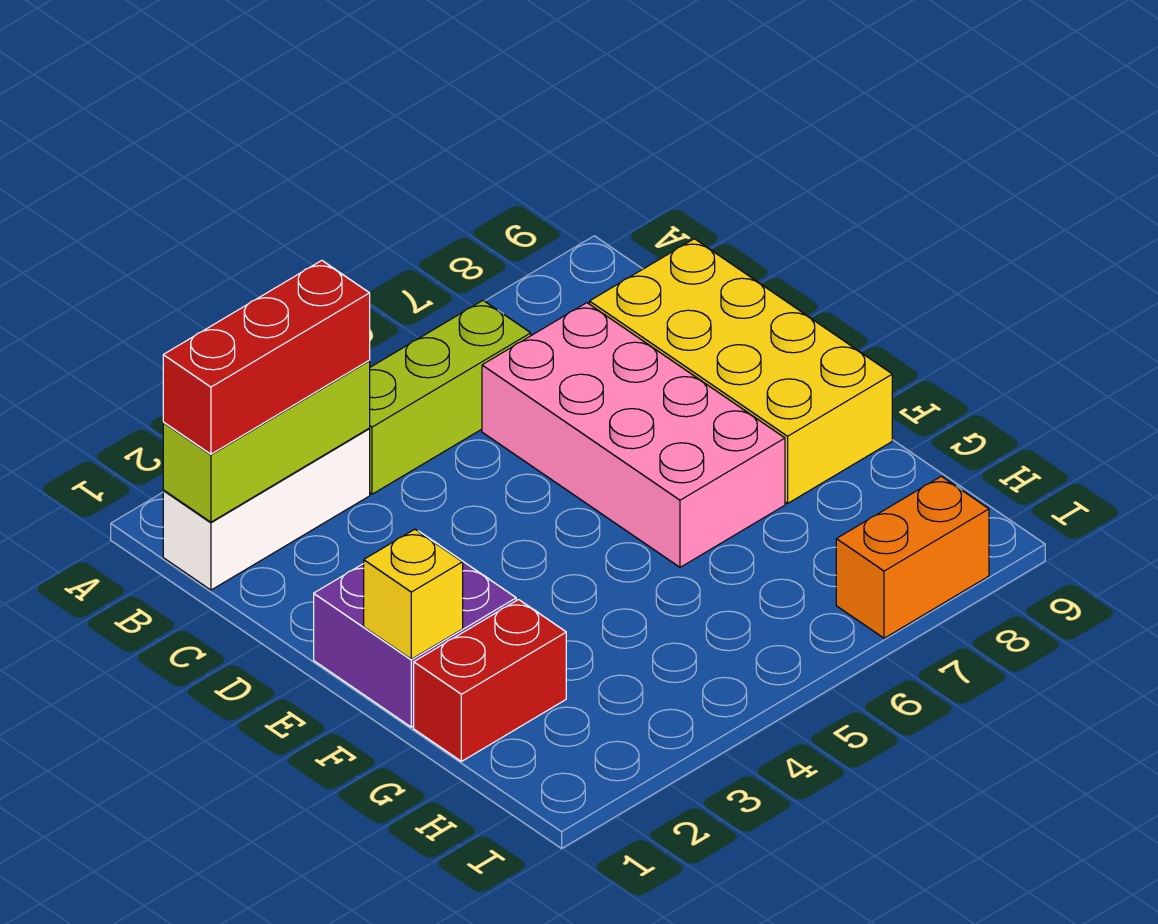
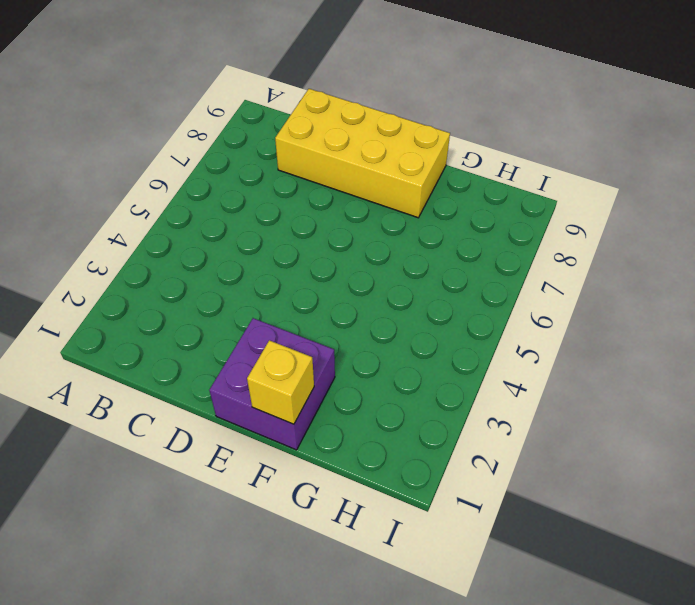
none -> white 1x3 brick [163,429,370,590]
none -> lime 1x3 brick [369,301,531,494]

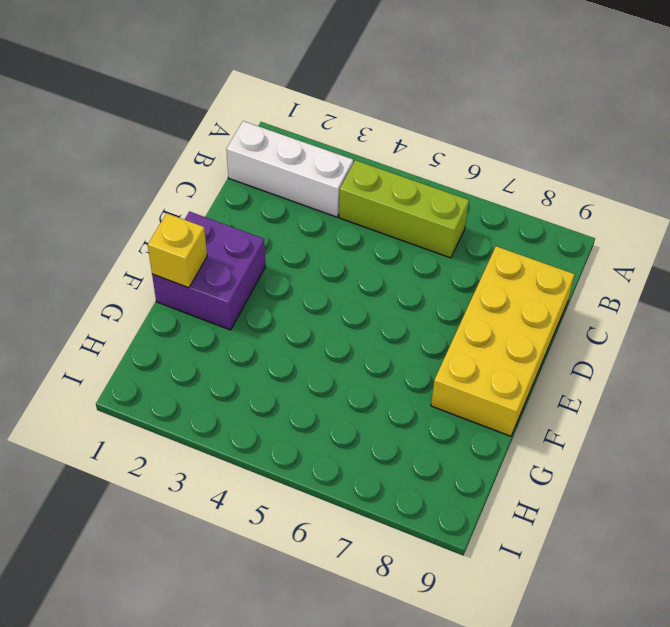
none -> pink 2x4 brick [482,303,785,567]
none -> red 1x2 brick [414,600,566,761]

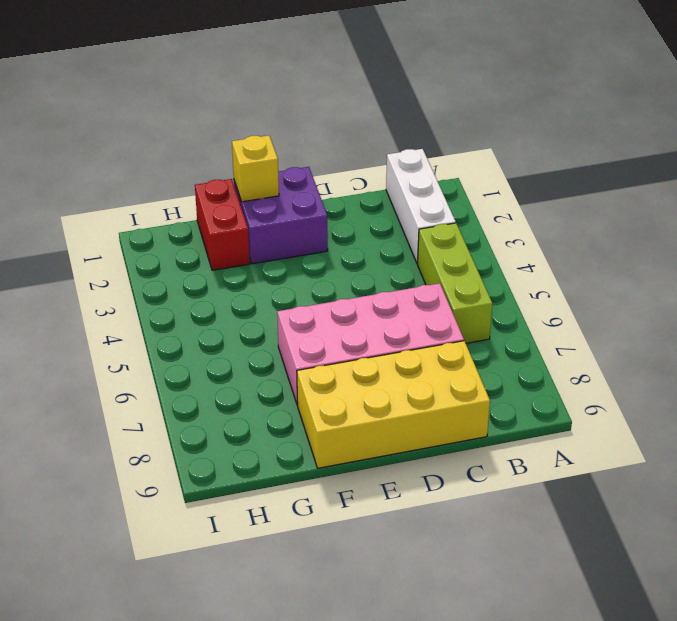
none -> orange 1x2 brick [836,476,989,638]
none -> lime 1x3 brick [163,361,370,522]

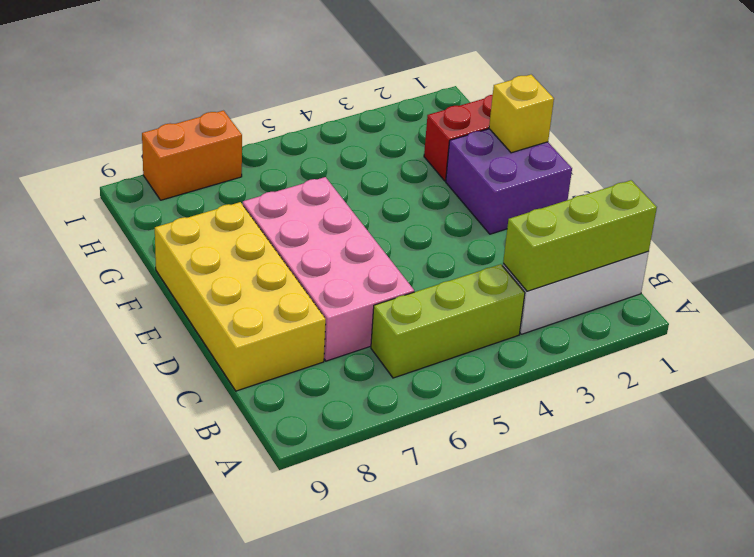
none -> red 1x3 brick [163,260,370,454]

